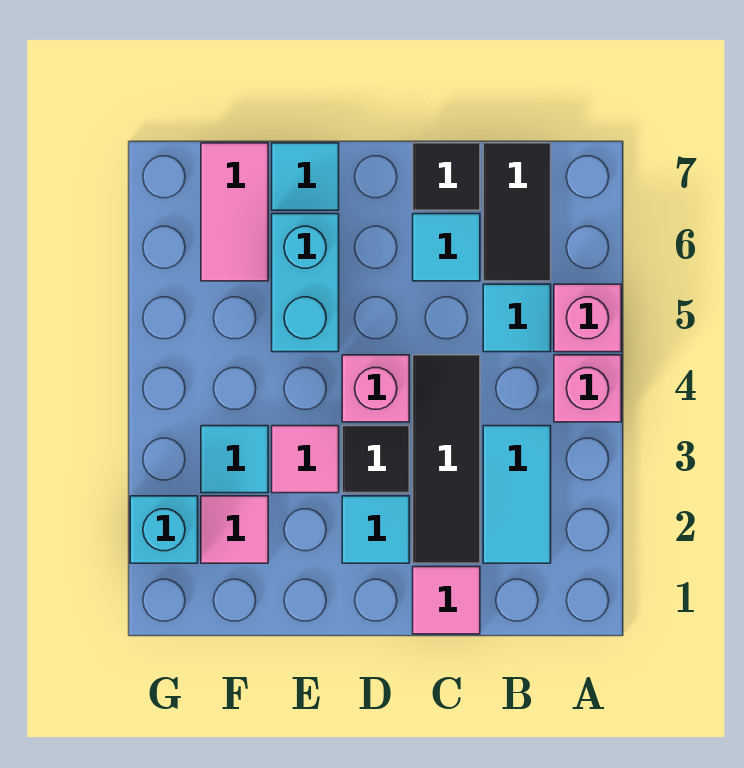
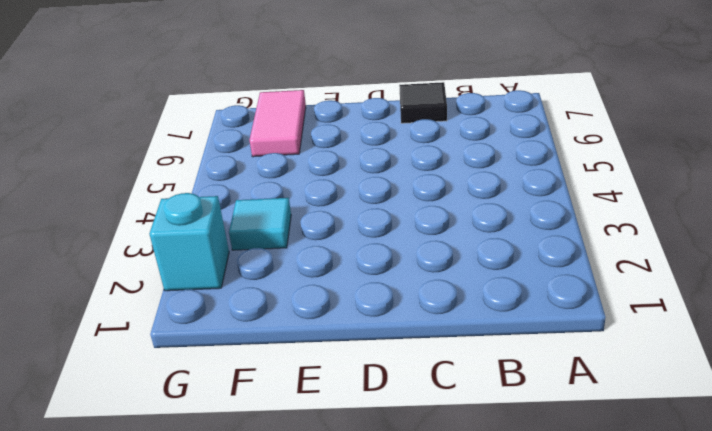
none -> pink 1x1 brick [554,355,621,422]
none -> pink 1x1 brick [554,284,621,352]
none -> cyan 1x2 tile [483,426,551,563]

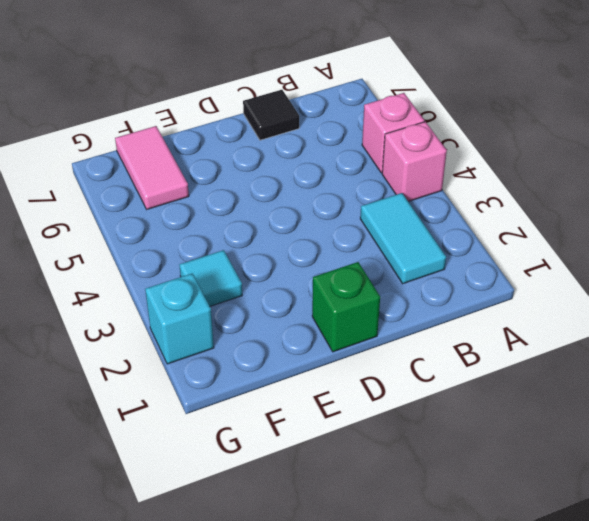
green 1x1 brick [312,262,380,352] -> none
none -> cyan 1x1 tile [483,284,551,352]
none -> black 1x2 tile [483,143,551,281]
none -> pink 1x1 tile [413,567,480,634]

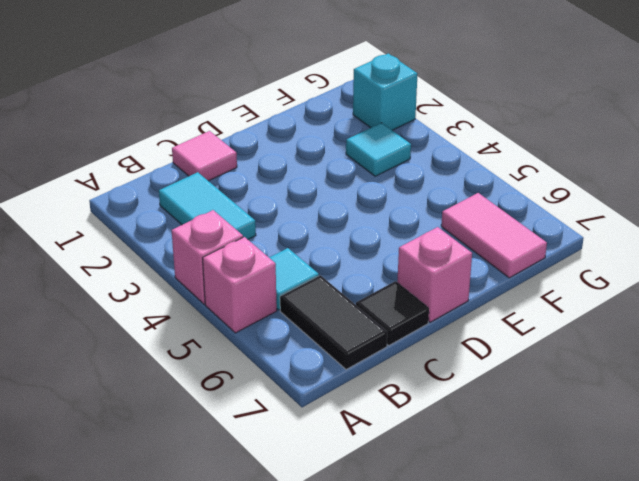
pink 1x1 brick [397,227,472,322] -> pink 1x1 brick moved to [342,355,409,422]
none -> black 1x3 tile [413,355,480,563]
none -> cyan 1x1 tile [413,214,480,281]
none -> cyan 1x1 tile [342,496,409,563]

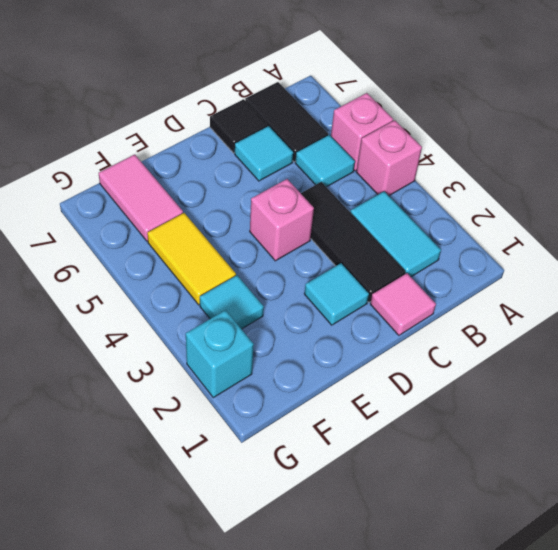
yellow 1x2 tile [147,213,236,305] -> none
none -> black 1x1 tile [342,426,409,493]
none -> pink 1x1 tile [272,426,339,493]
none -> cyan 1x2 brick [272,214,339,352]

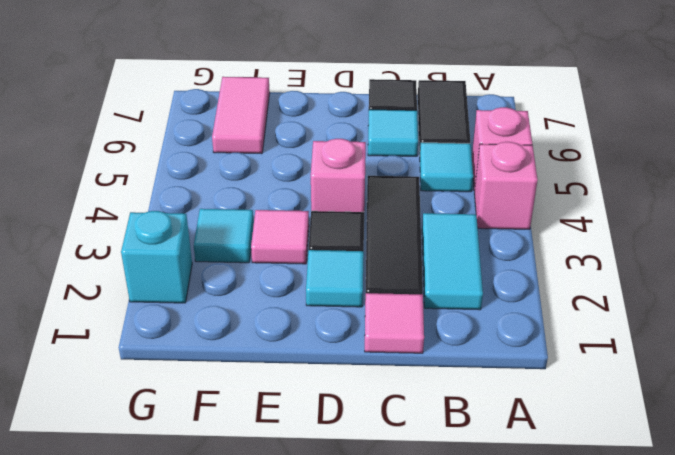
none -> cyan 1x2 brick [272,214,339,352]
none -> cyan 1x1 tile [272,143,339,210]
none -> pink 1x1 tile [201,496,268,563]

